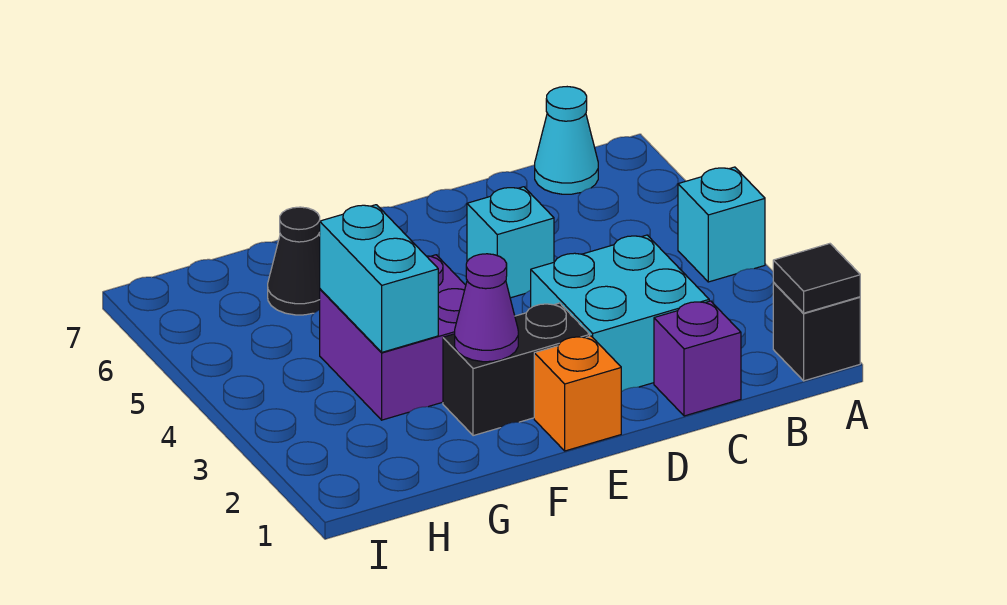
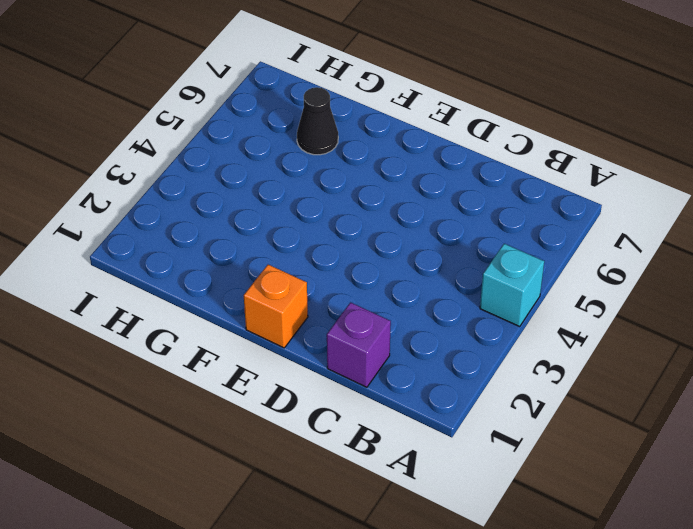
none -> black 1x1 brick [773,283,860,381]
none -> cyan 1x1 cone [535,87,598,194]
none -> cyan 2x2 brick [531,235,709,392]

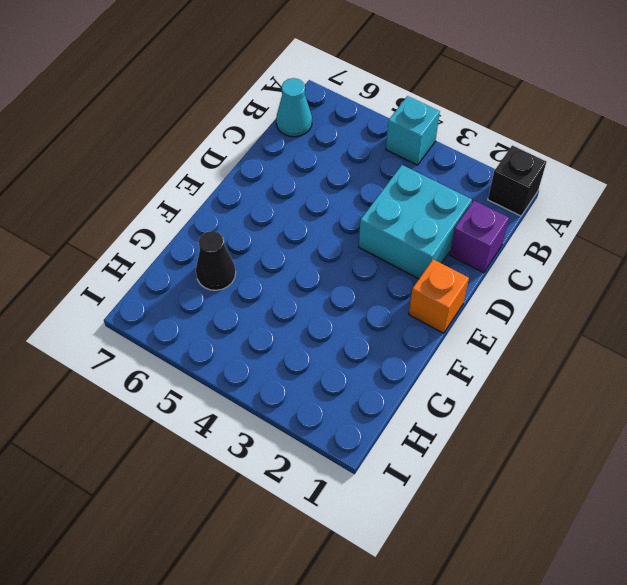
none -> cyan 1x1 brick [467,187,554,298]
none -> black 1x2 brick [443,303,590,436]
none -> purple 2x2 brick [320,255,466,420]

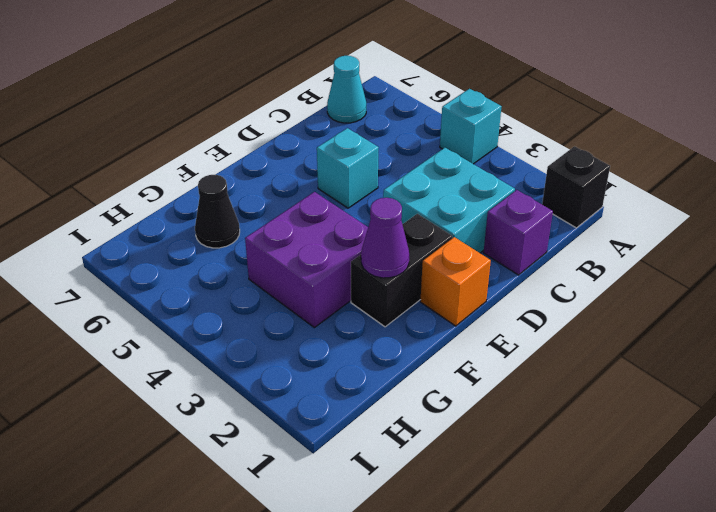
none -> black 1x1 tile [773,244,860,313]
none -> cyan 1x2 brick [320,205,438,352]

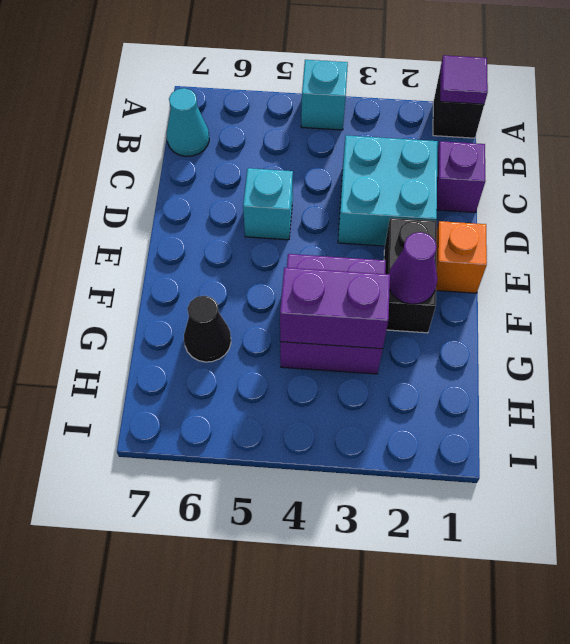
purple 1x1 tile [440,55,488,104] -> black 1x1 tile [773,244,860,313]
purple 1x2 brick [280,268,390,349] -> cyan 1x2 brick [320,205,438,352]

